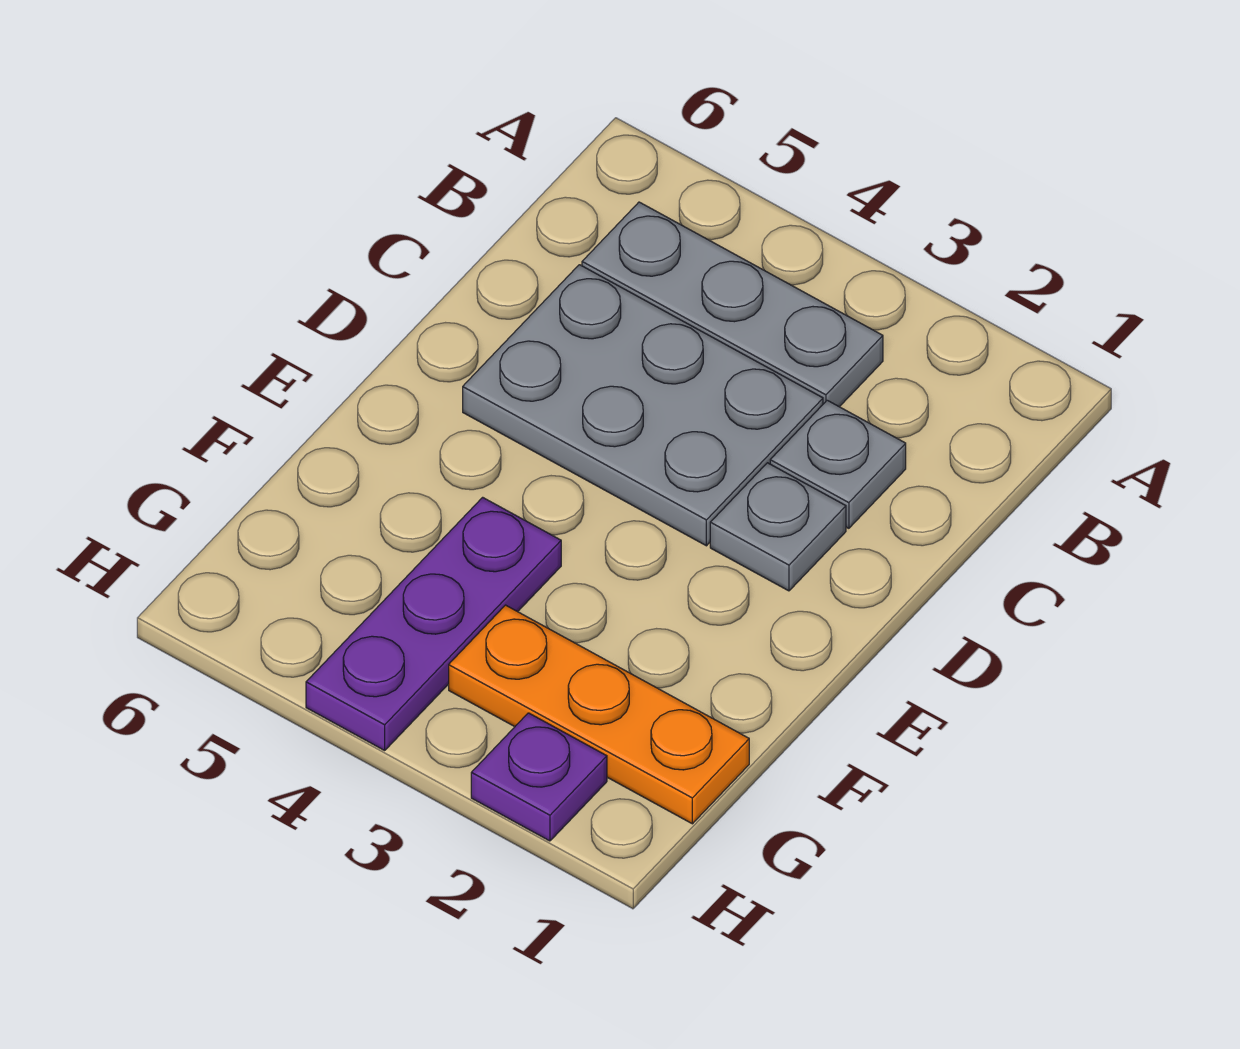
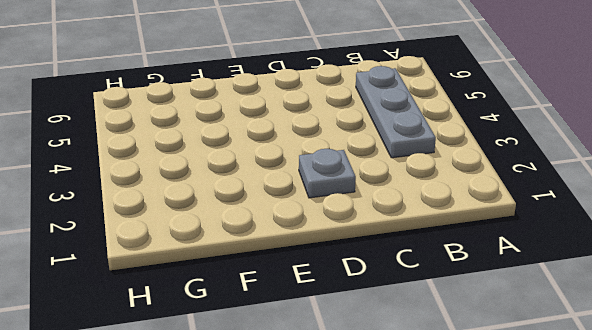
none -> grey 1x1 plate [770,400,906,528]
none -> grey 2x3 plate [463,265,823,546]

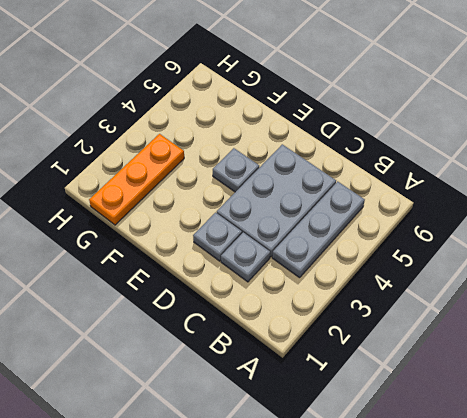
grey 1x1 plate [213,148,259,192] -> none
none -> purple 1x3 plate [306,497,561,750]
none -> purple 1x1 plate [471,713,607,841]

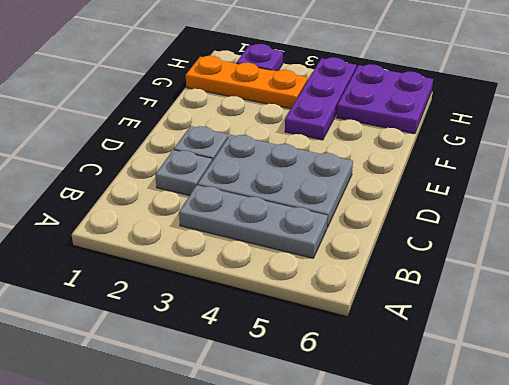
purple 2x2 plate [337,64,433,134] -> none

